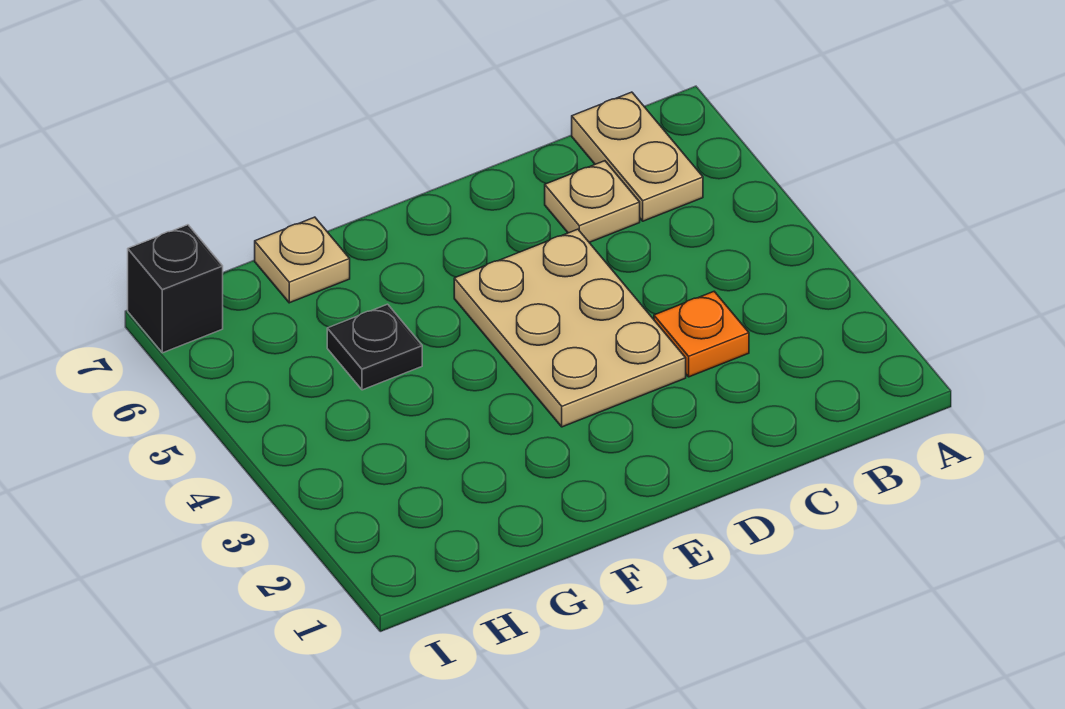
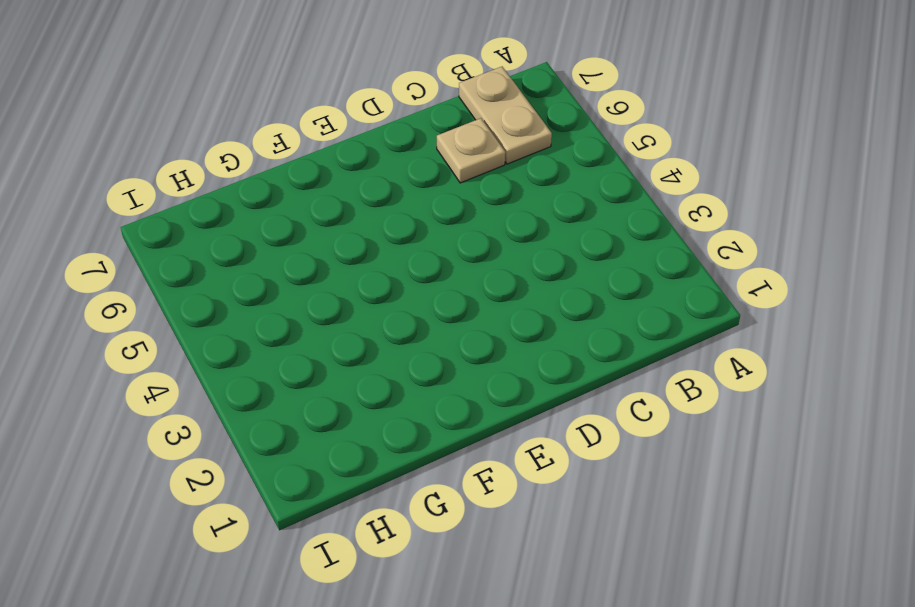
none -> orange 1x1 plate [654,292,749,377]
none -> tan 2x3 plate [454,229,686,427]

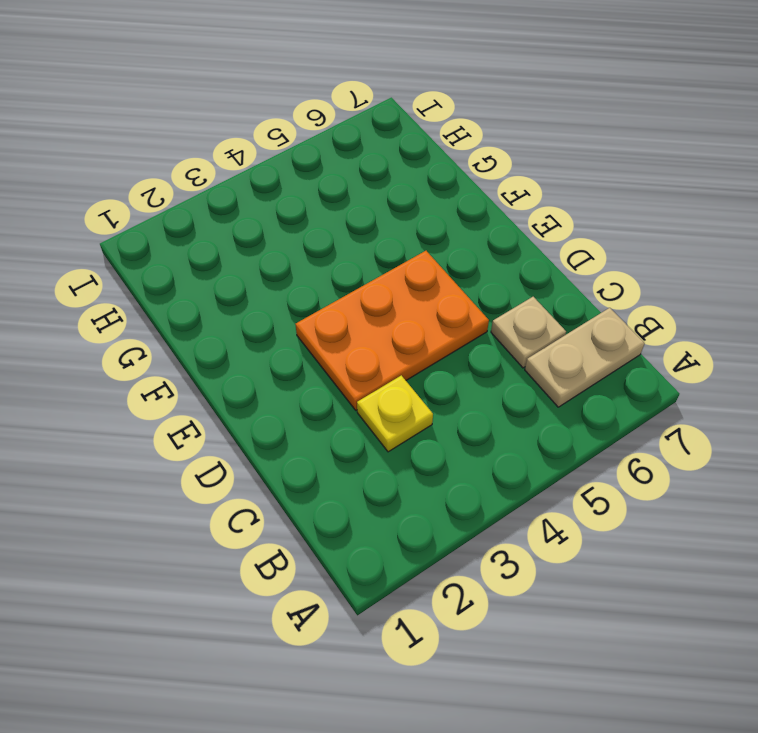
yellow 1x1 plate [357,375,433,452] -> orange 1x1 plate [654,292,749,377]
orange 2x3 plate [295,251,489,410] -> tan 2x3 plate [454,229,686,427]
none -> black 1x1 plate [327,304,422,390]
none -> tan 1x1 plate [255,217,350,303]

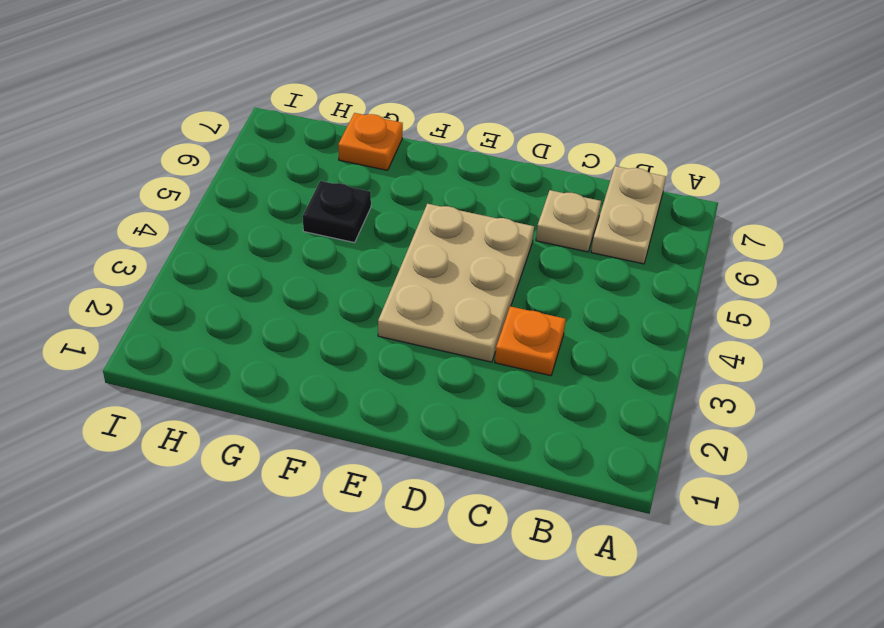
orange 1x1 plate [338,113,403,170] -> tan 1x1 plate [255,217,350,303]
none -> black 1x1 brick [128,225,223,353]

